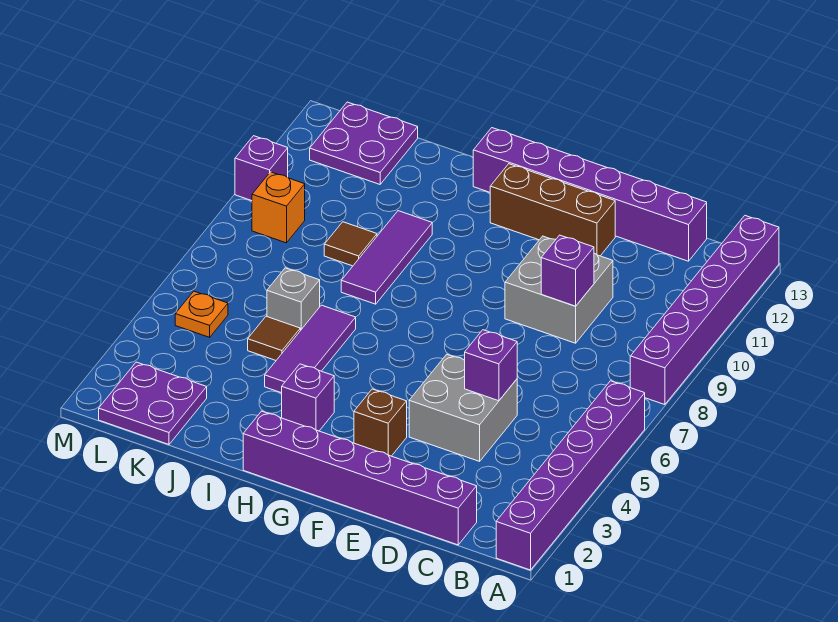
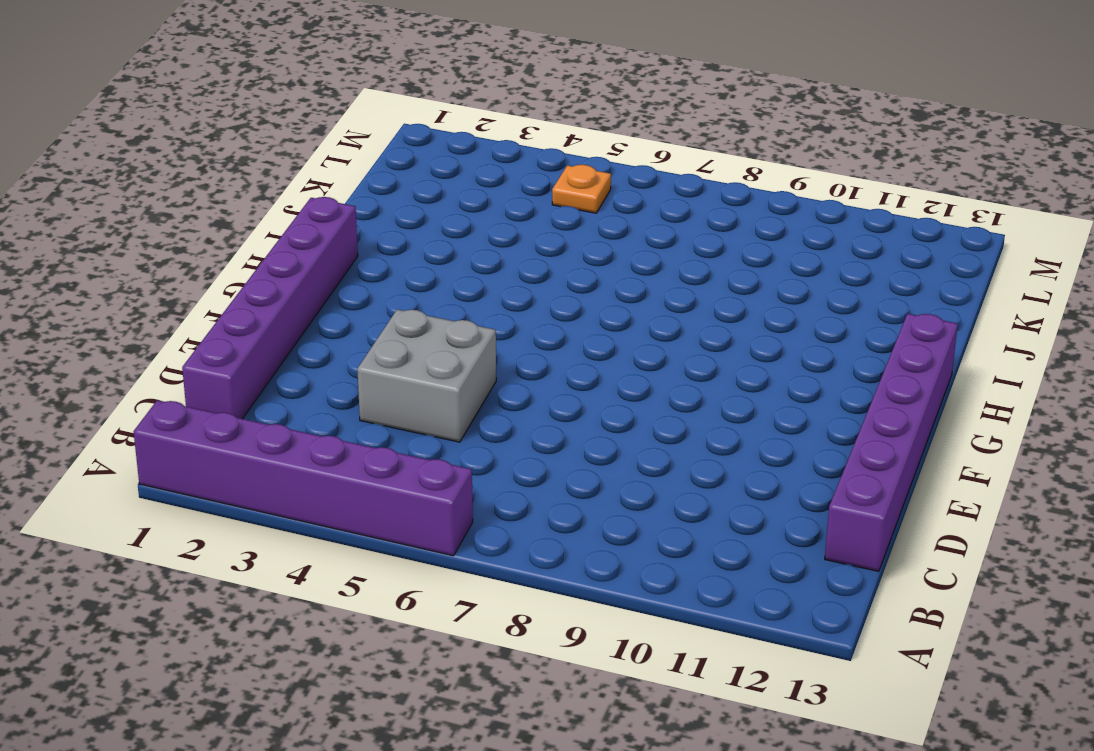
none -> purple 1x6 brick [630,216,779,405]
none -> grey 2x2 brick [505,236,613,343]
none -> brown 1x3 brick [490,164,615,256]

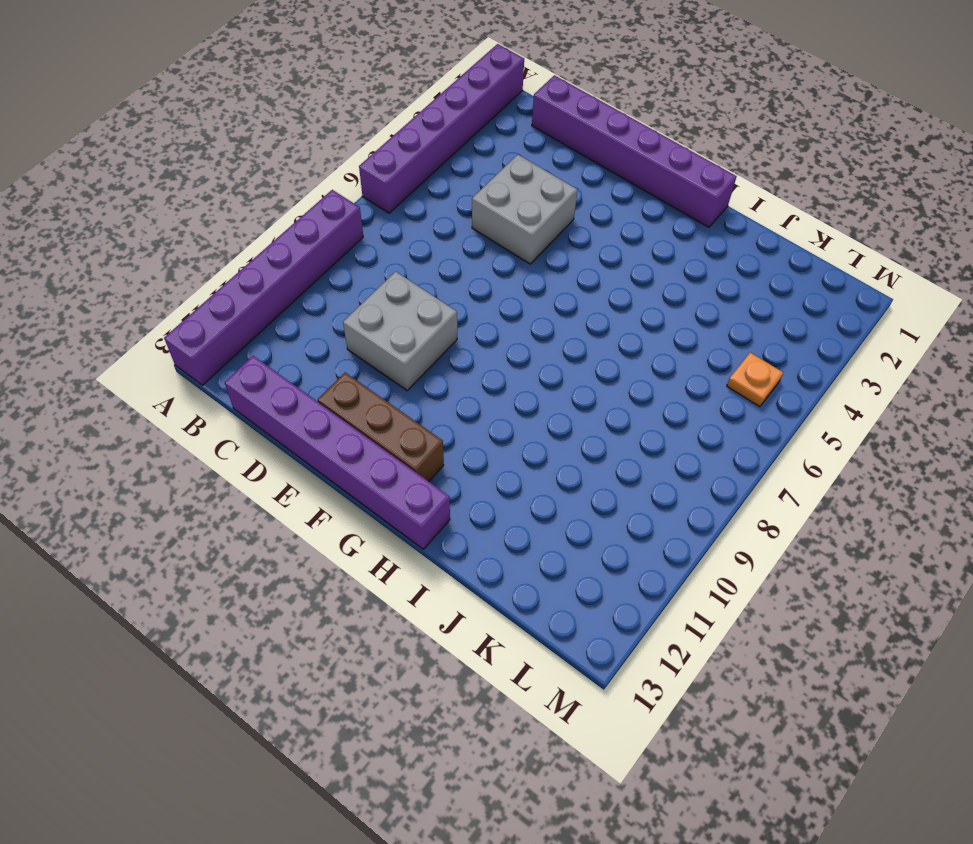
none -> brown 1x1 brick [354,389,407,456]
none -> purple 1x1 brick [282,364,334,431]
none -> purple 1x3 tile [265,305,356,393]

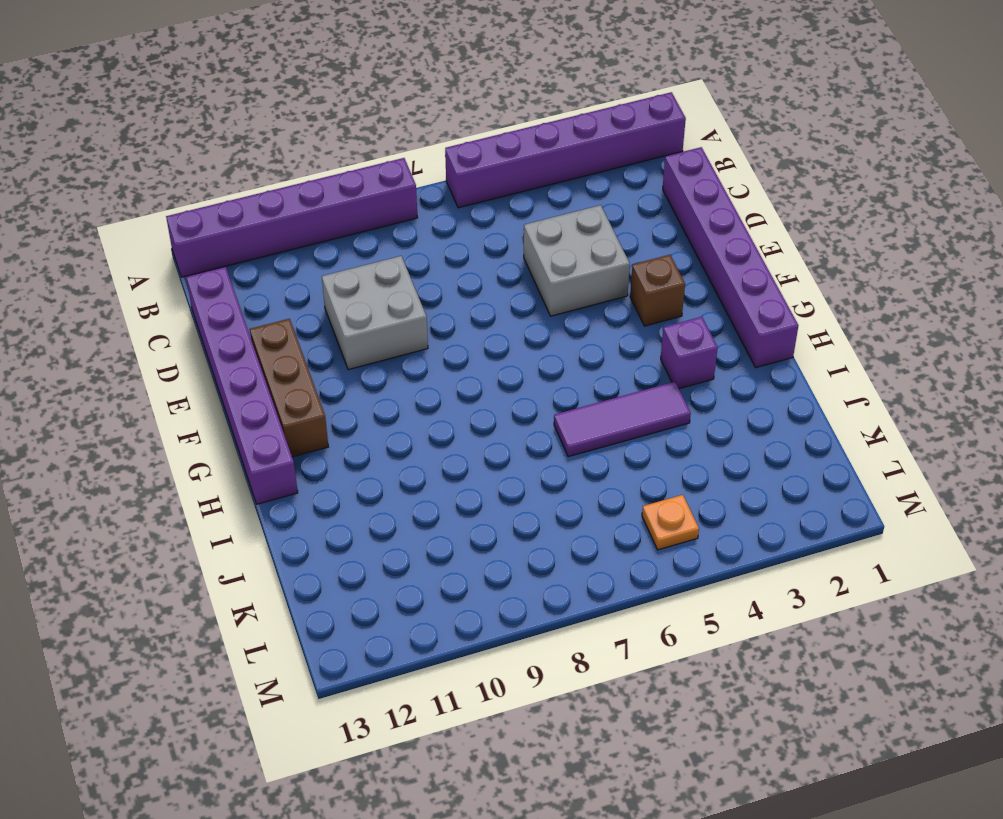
none -> purple 1x3 tile [341,211,432,304]
none -> brown 1x1 tile [248,316,300,360]
none -> grey 1x1 brick [267,268,320,331]

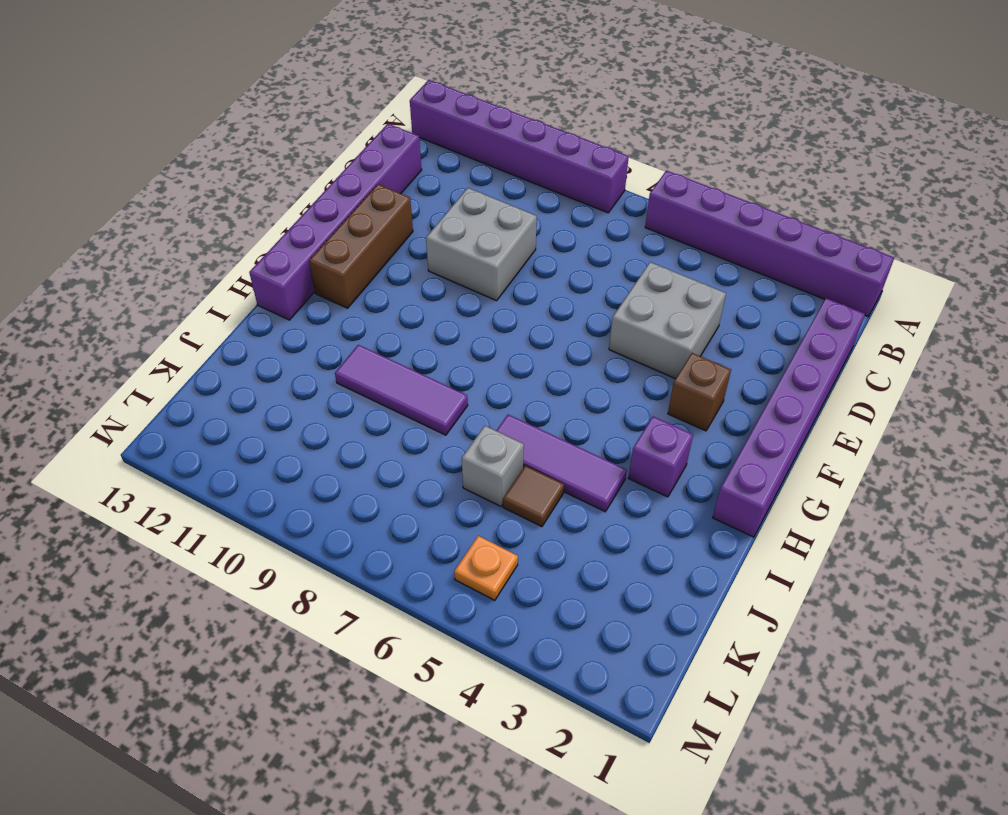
none -> brown 1x1 tile [324,222,377,266]
none -> purple 2x2 plate [99,362,207,444]
none -> purple 2x2 plate [310,102,418,184]

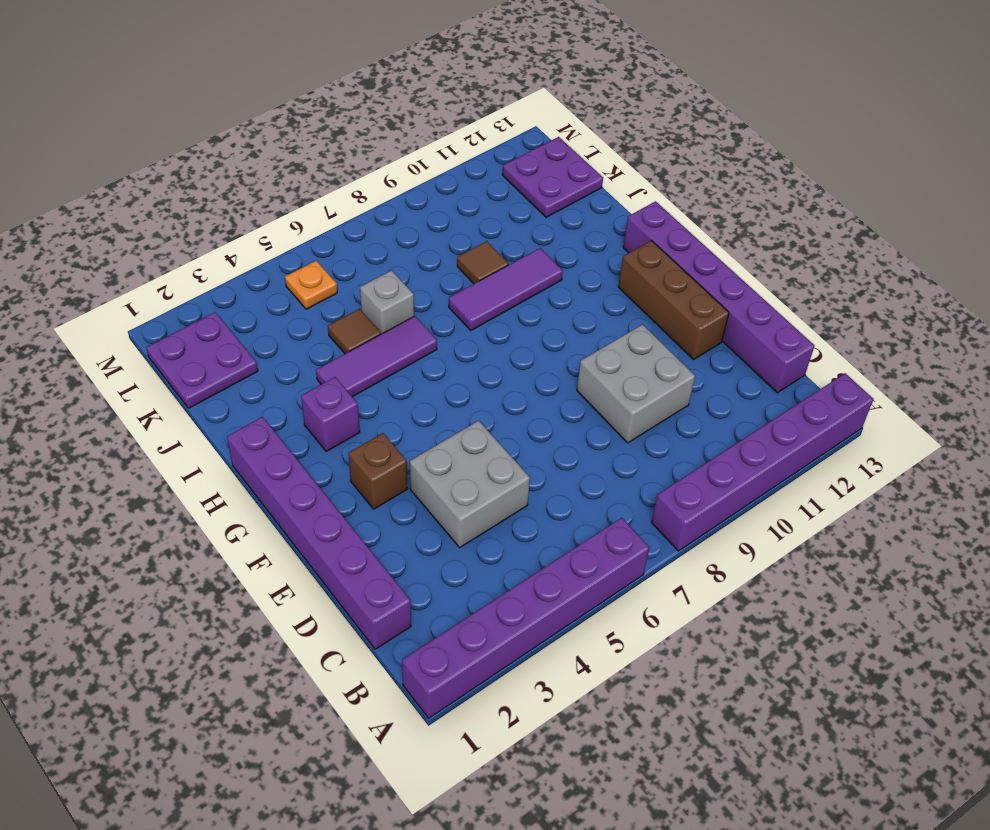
none -> orange 1x1 brick [252,172,305,243]
none -> purple 1x1 brick [235,136,288,201]
none -> purple 1x1 brick [465,330,517,401]

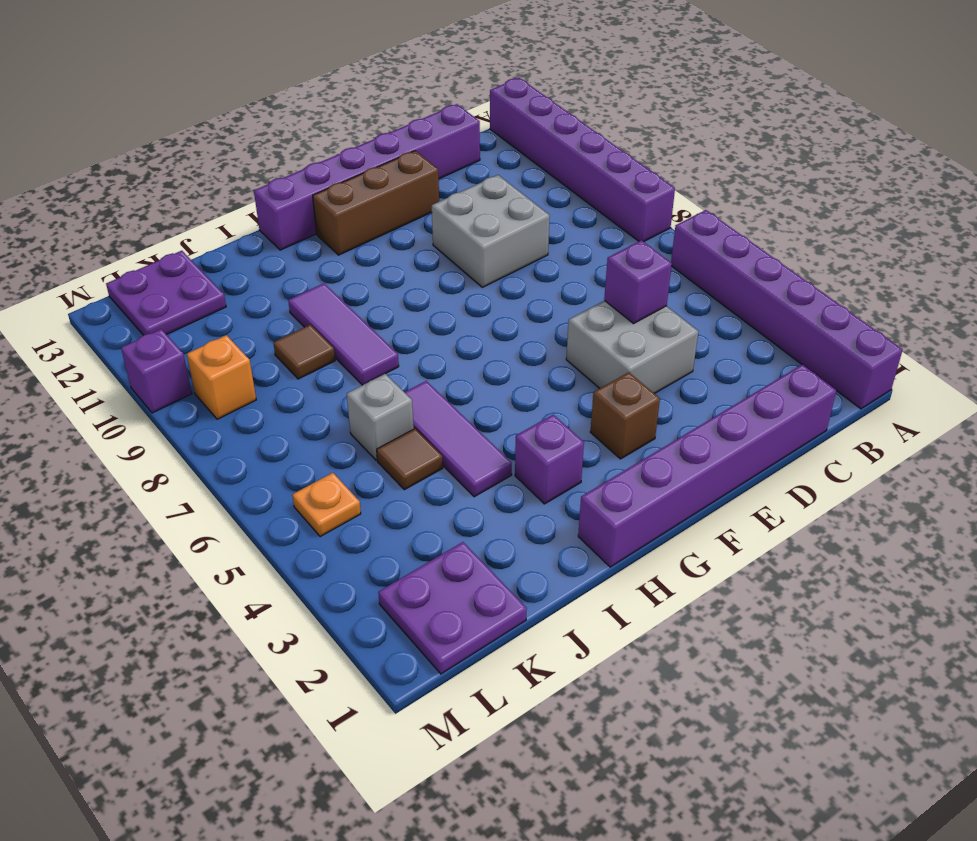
none -> purple 1x1 brick [541,235,594,306]

